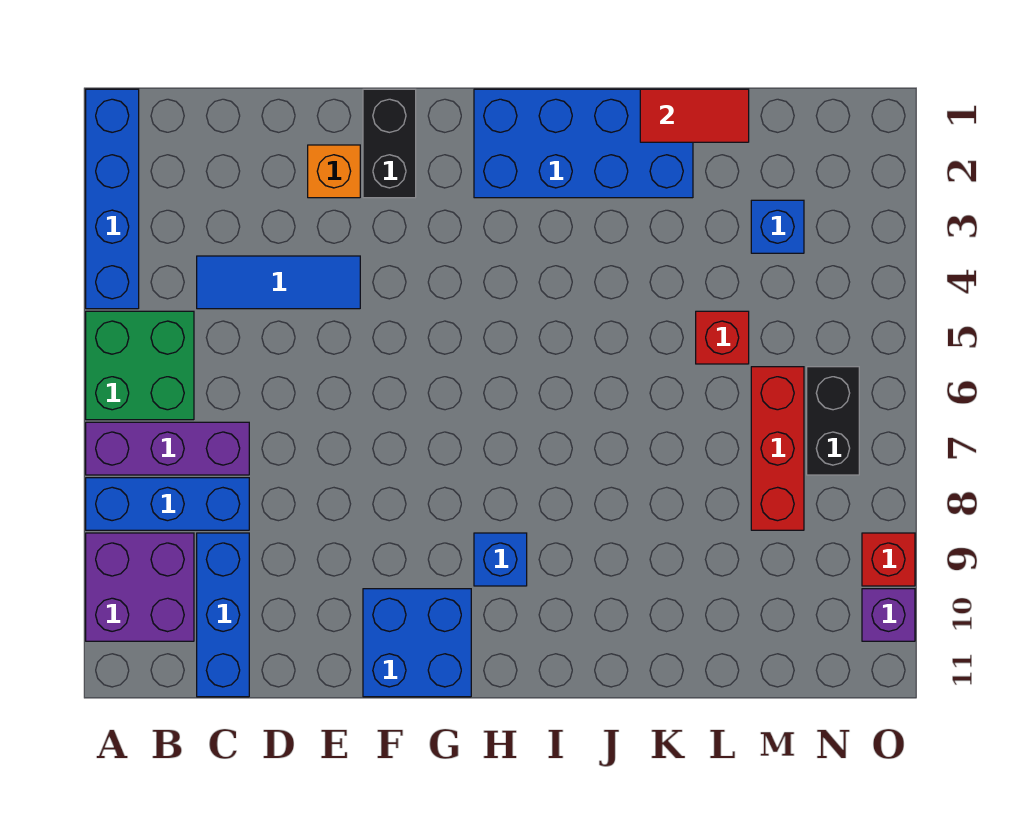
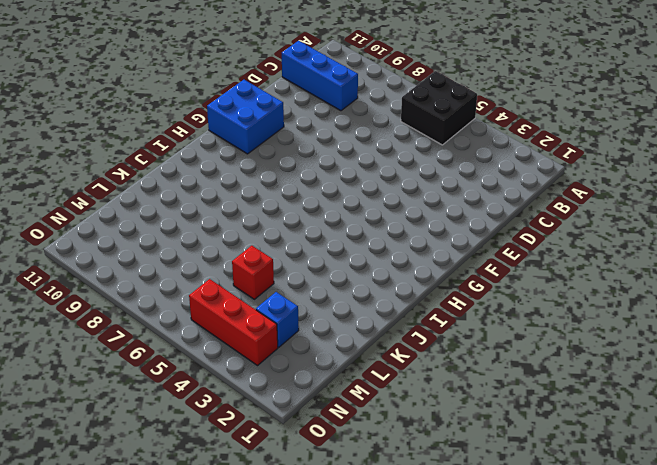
black 2x2 brick [401,71,477,145] -> green 2x2 brick [86,311,194,420]
red 1x3 brick [189,279,278,365] -> red 1x3 brick moved to [751,367,804,530]
none -> blue 1x4 brick [86,89,139,309]
none -> purple 1x3 brick [86,422,249,475]
none -> blue 1x3 brick [86,478,249,530]

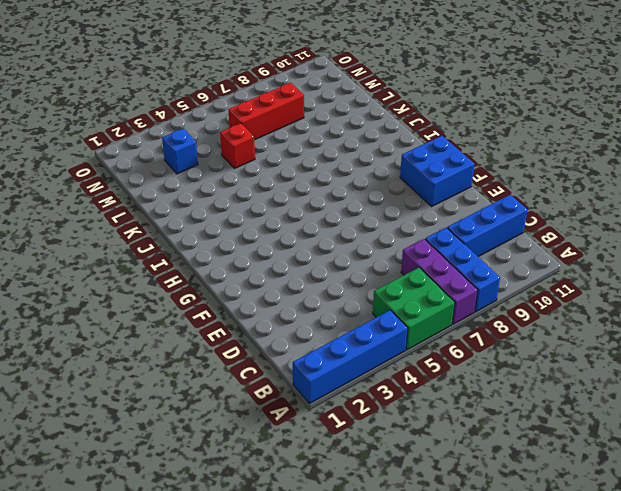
none -> purple 2x2 brick [86,533,194,641]
none -> blue 1x3 tile [197,256,360,309]
none -> orange 1x1 brick [308,145,360,198]

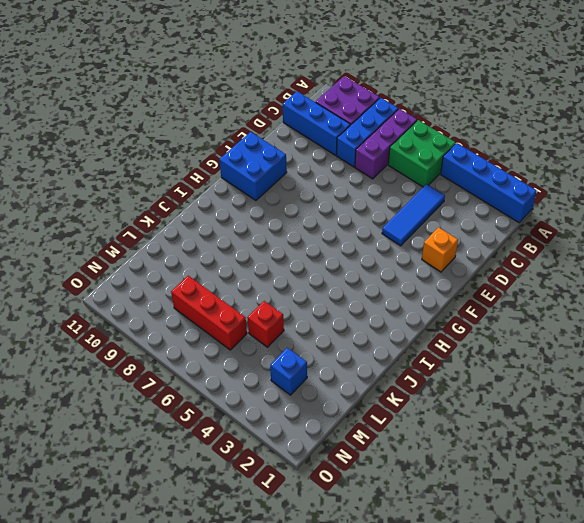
none -> black 1x2 brick [363,89,416,198]
none -> blue 2x4 brick [474,89,693,198]
none -> blue 1x1 brick [474,533,527,586]

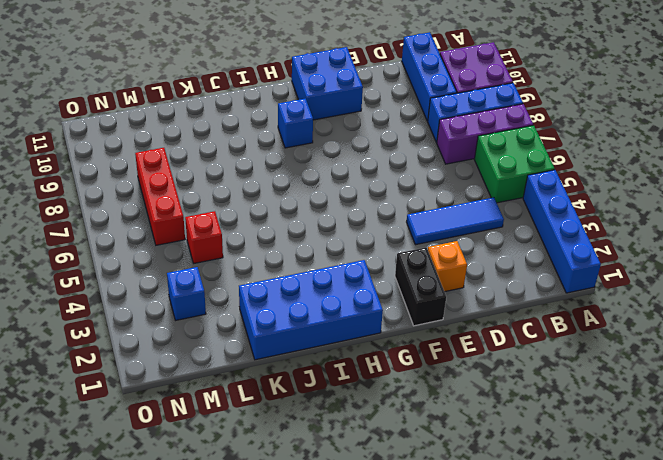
none -> black 1x2 brick [807,367,859,475]
none -> red 1x1 brick [862,533,915,586]
none -> purple 1x1 brick [862,589,915,641]

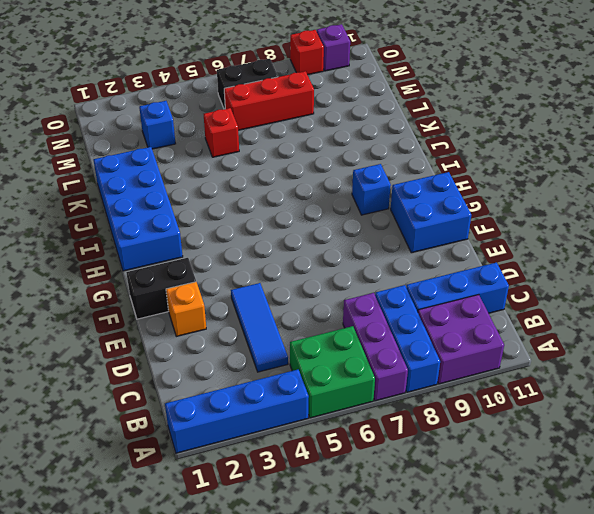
none -> red 1x2 tile [640,89,749,142]

